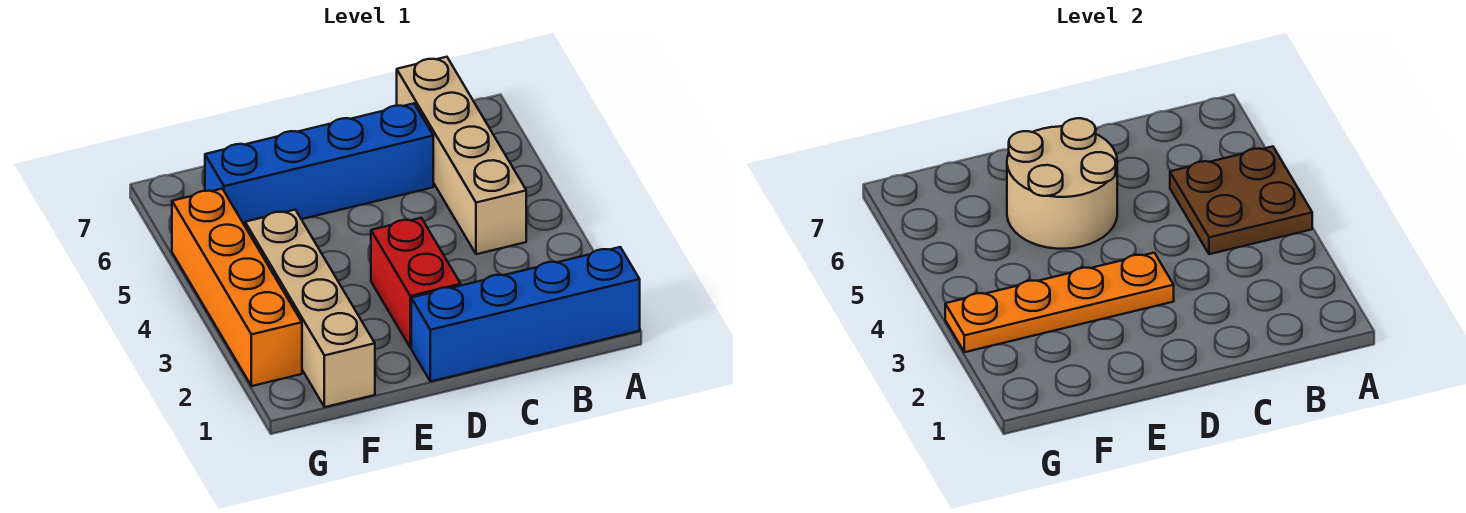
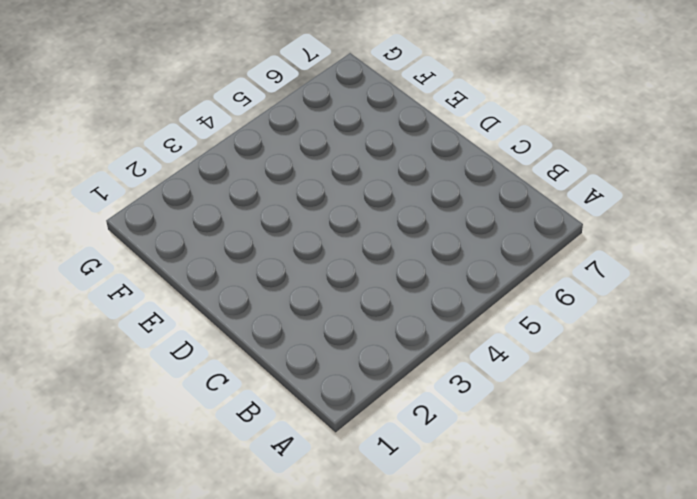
none -> blue 1x4 brick [411,247,640,381]
none -> tan 1x4 brick [397,57,526,254]

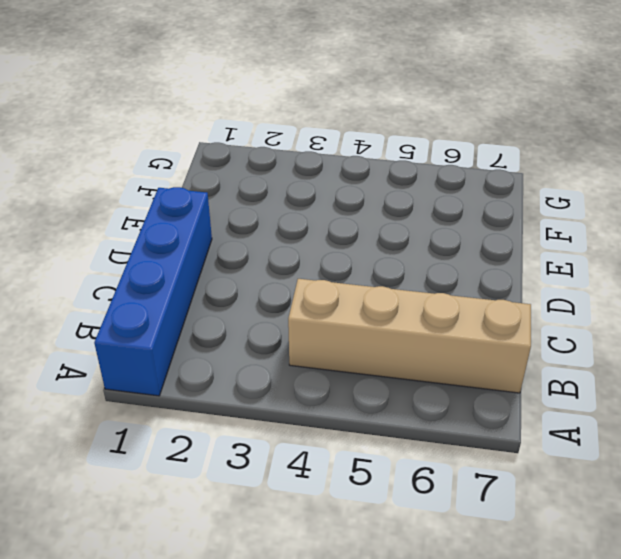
none -> blue 1x4 brick [205,104,433,226]
none -> red 1x2 brick [371,218,461,348]

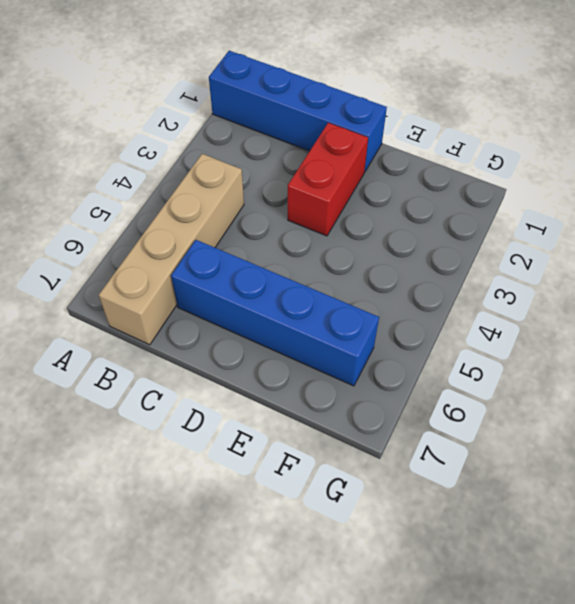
none -> tan 1x4 brick [245,210,375,407]
none -> orange 1x4 brick [172,189,302,386]

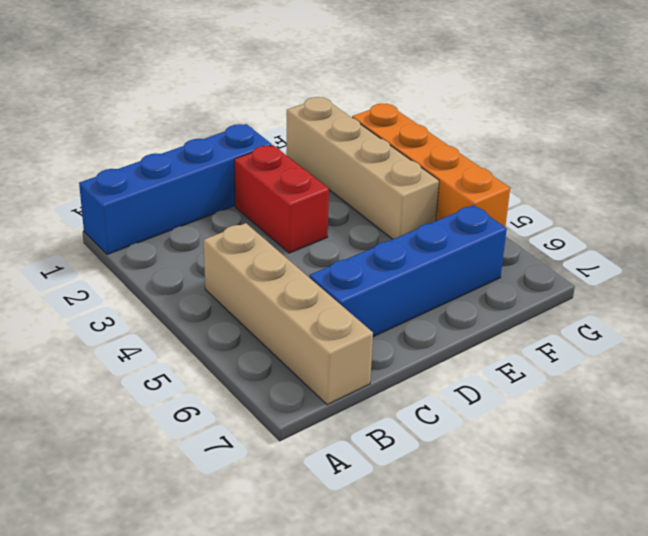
none -> brown 2x2 plate [1170,147,1312,254]
none -> orange 1x4 plate [945,253,1174,352]

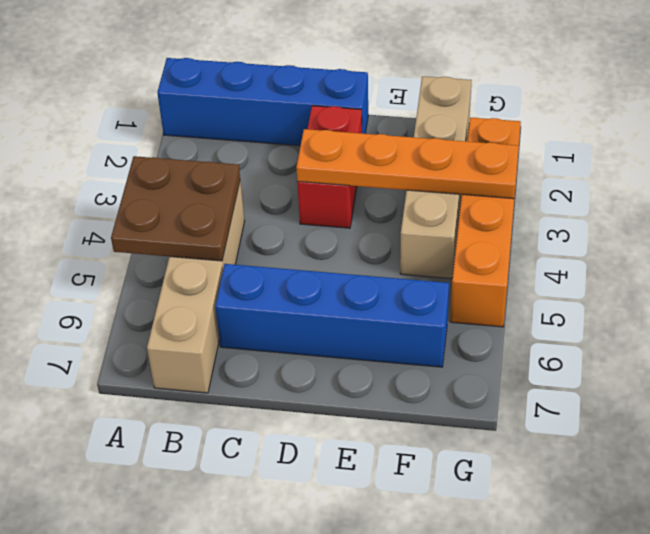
none -> tan 2x2 round brick [1007,118,1117,249]

